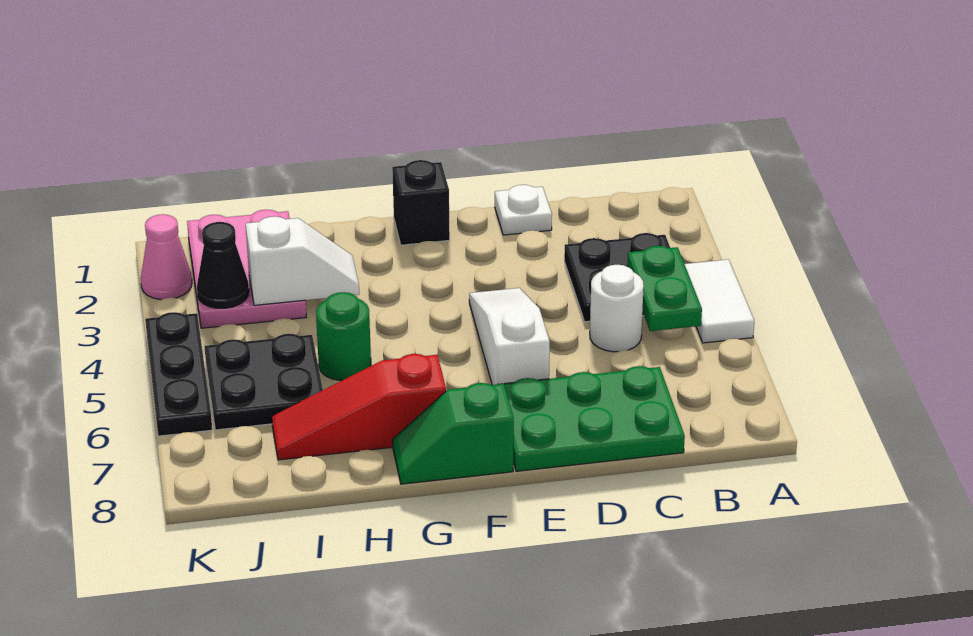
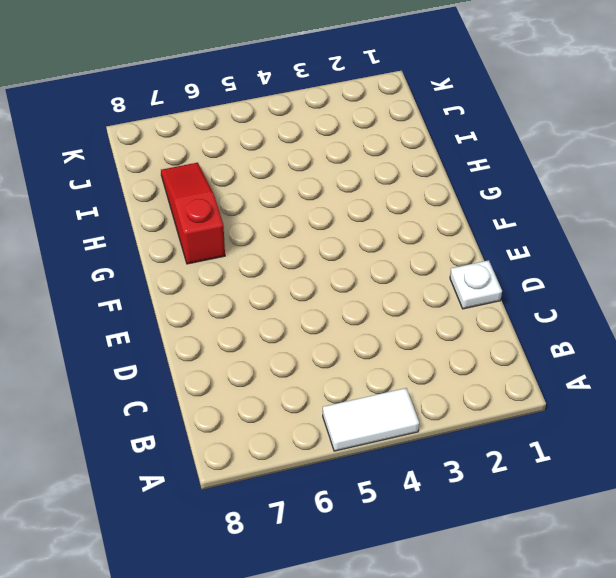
none -> black 2x2 plate [564,233,670,322]
none -> white 1x1 round brick [590,265,644,352]
none -> green 2x3 plate [504,366,685,471]

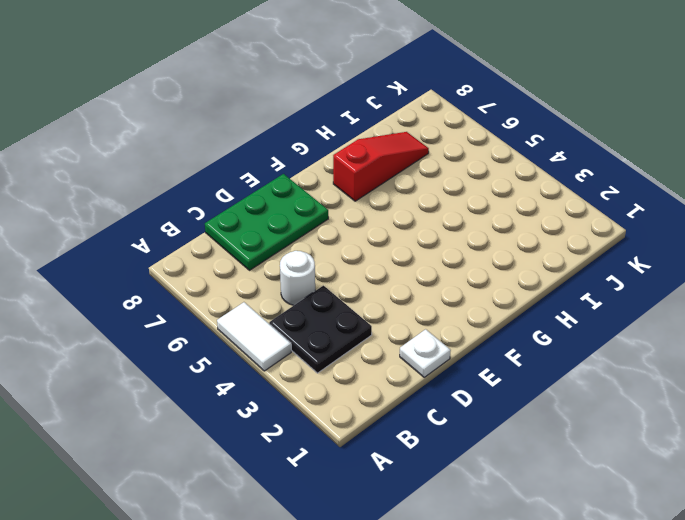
none -> white 1x3 slope [469,288,550,385]
none -> black 1x1 brick [392,160,450,245]
none -> green 1x2 slope [393,383,514,484]

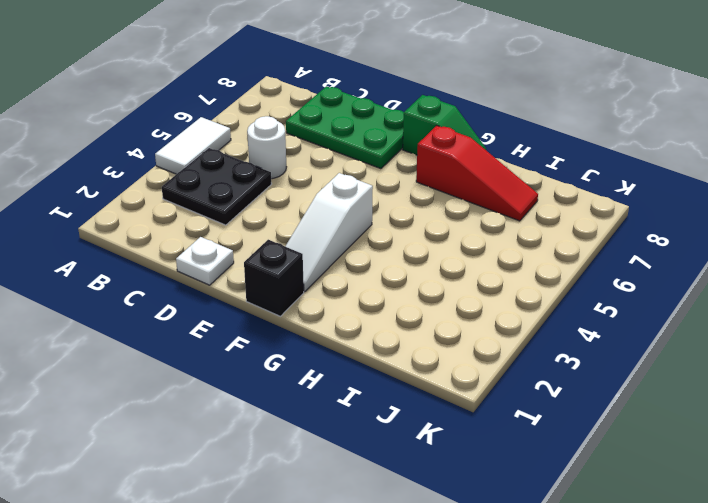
white 1x3 slope [285,173,373,292] -> white 1x3 slope moved to [469,288,550,385]
none -> green 1x1 round brick [316,292,371,381]
none -> pink 2x3 plate [187,210,306,328]
none -> black 2x2 plate [205,334,323,430]

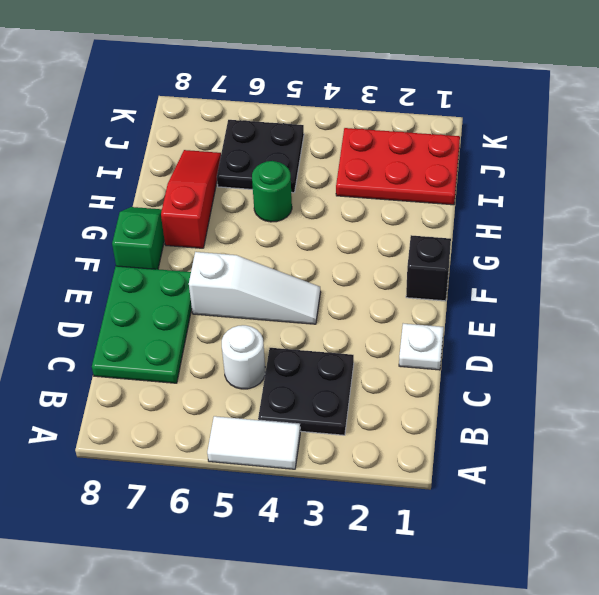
red 2x3 plate [336,128,460,205] -> pink 2x3 plate [187,210,306,328]
none -> pink 1x1 cone [141,214,192,300]
none -> black 1x3 plate [145,312,212,436]
none -> green 1x2 plate [627,246,702,331]

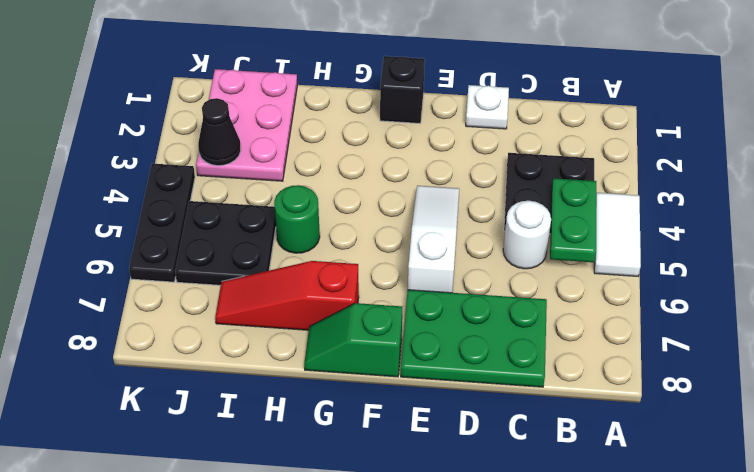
none -> pink 1x1 cone [141,214,192,300]
none -> white 1x2 slope [246,216,359,305]

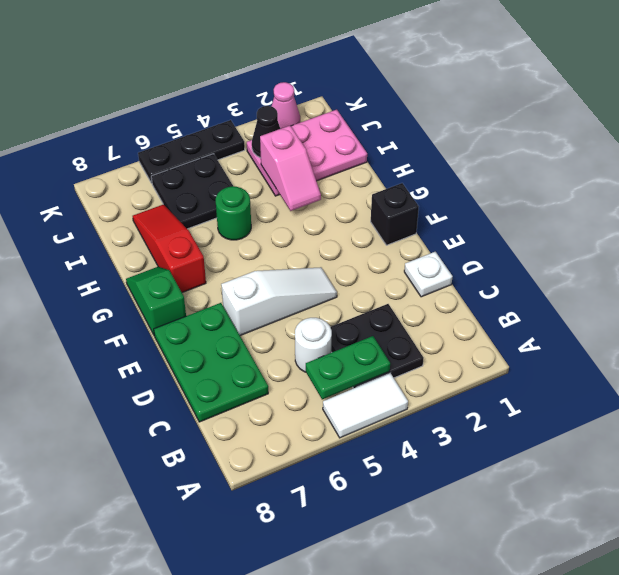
pink 1x2 slope [260,126,321,211] -> white 1x2 slope [246,216,359,305]

